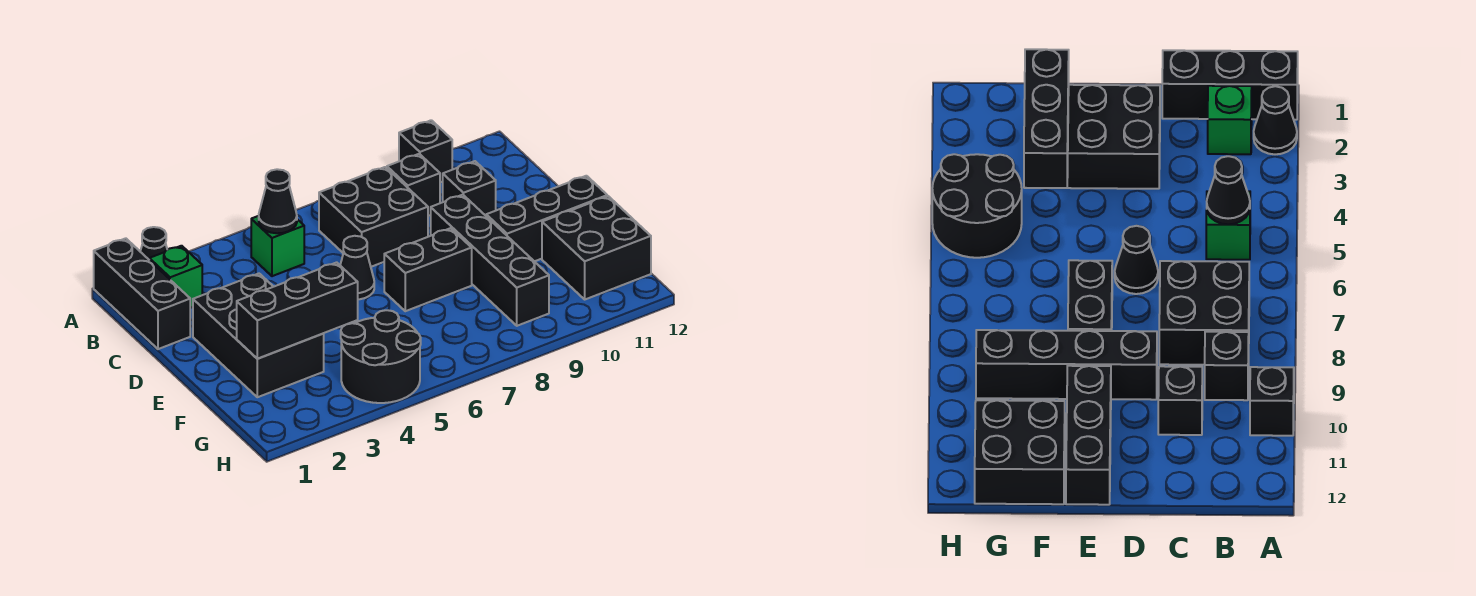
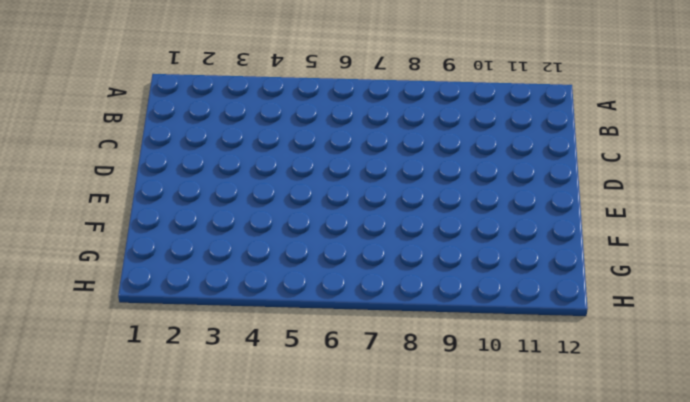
none -> black 1x3 brick [94,238,190,349]
none -> black 1x1 cone [140,227,167,259]
none -> black 1x1 brick [399,120,452,182]

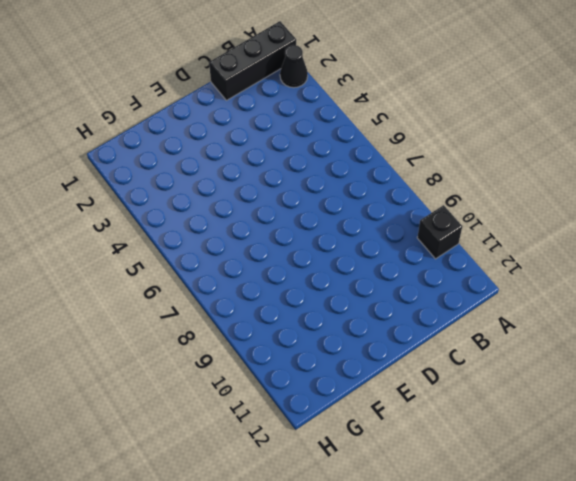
none -> green 1x1 brick [149,246,202,308]
none -> green 1x1 brick [251,216,304,276]
none -> black 2x2 brick [319,167,428,267]

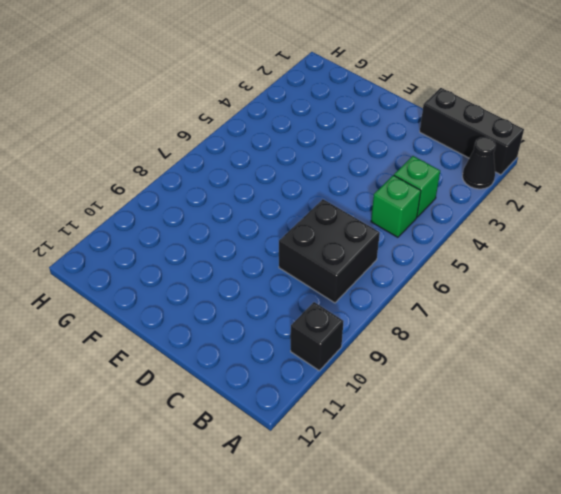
green 1x1 brick [394,156,440,217] -> green 1x1 brick moved to [149,246,202,308]
none -> black 1x1 brick [387,154,440,216]
none -> black 1x1 brick [443,161,496,216]
none -> black 2x3 brick [193,274,324,397]

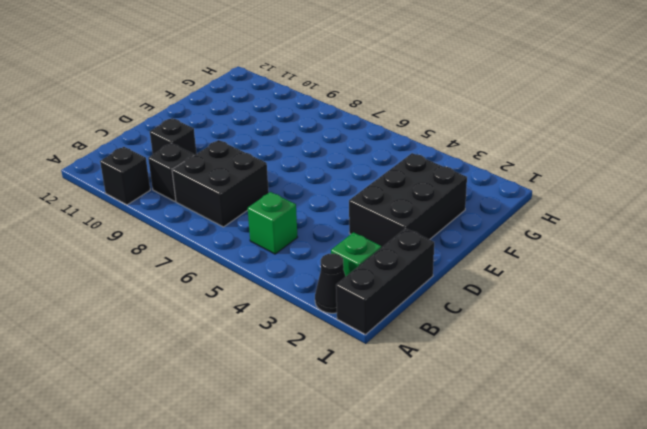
none -> black 1x1 cone [340,236,374,299]
none -> black 1x4 brick [431,195,549,326]
none -> black 1x2 brick [384,228,472,311]

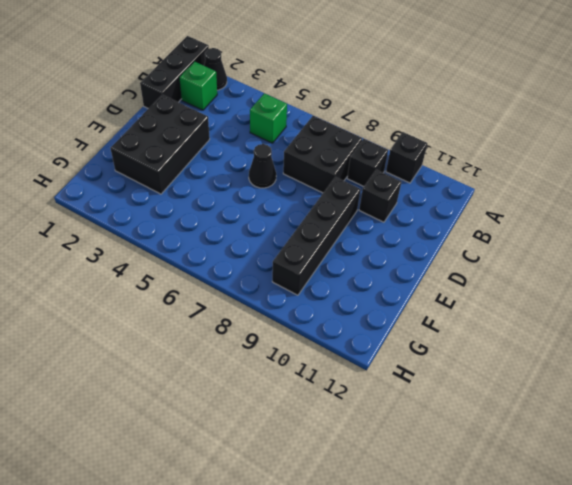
none -> black 1x2 brick [384,228,472,311]
none -> black 1x3 brick [486,176,607,261]
none -> black 2x2 brick [542,196,651,299]

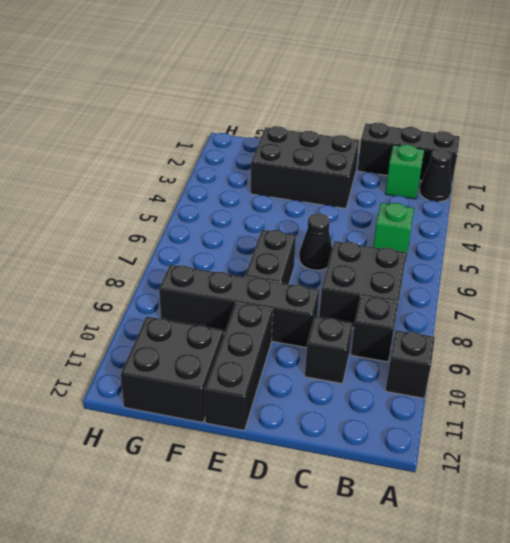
none -> black 2x2 round brick [341,310,421,403]
none -> black 1x1 cone [259,169,297,233]
none -> black 1x3 brick [237,262,358,359]

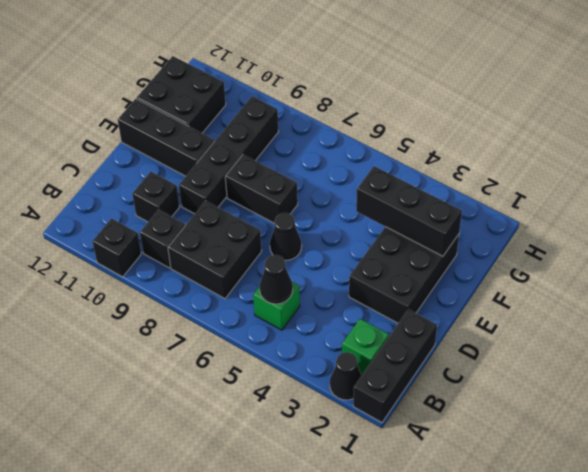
none -> black 2x2 round brick [341,310,421,403]

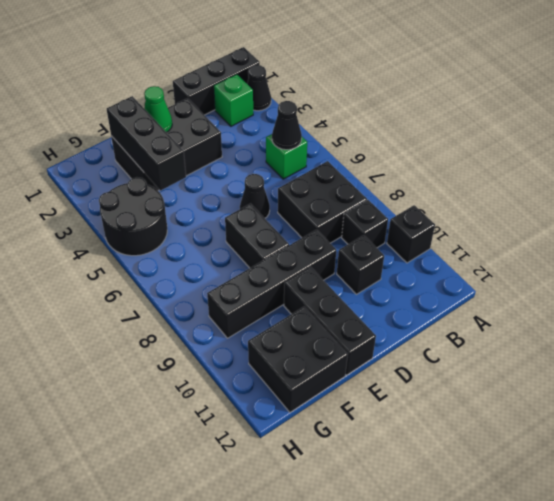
green 1x1 cone [144,86,172,132] -> none

